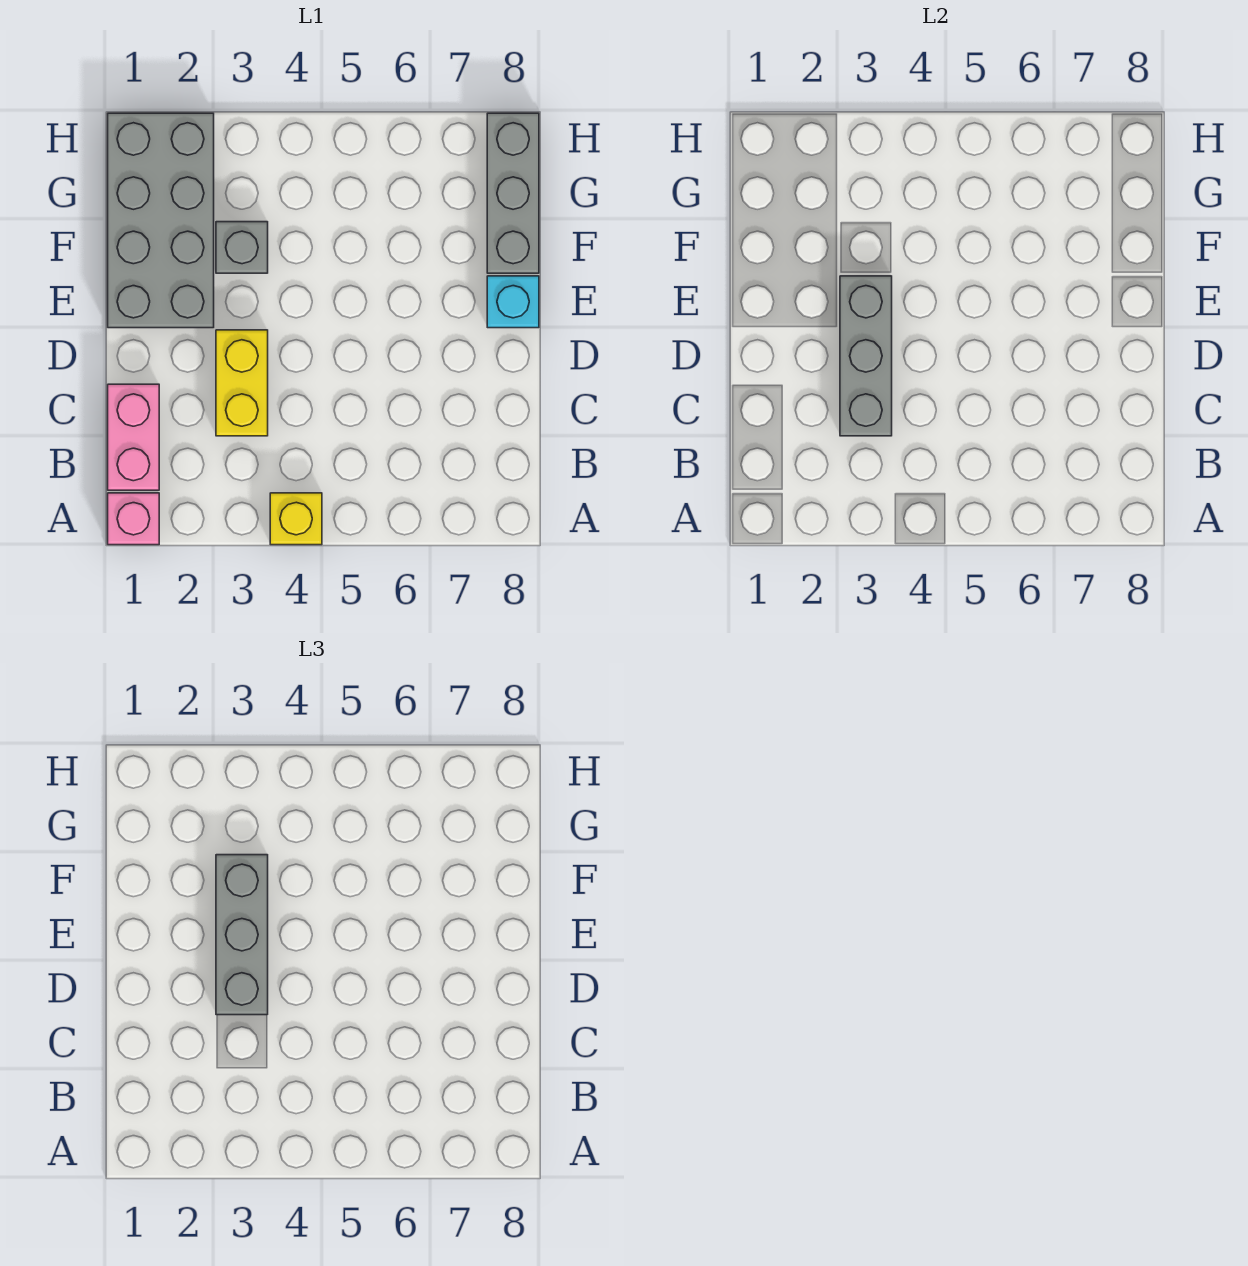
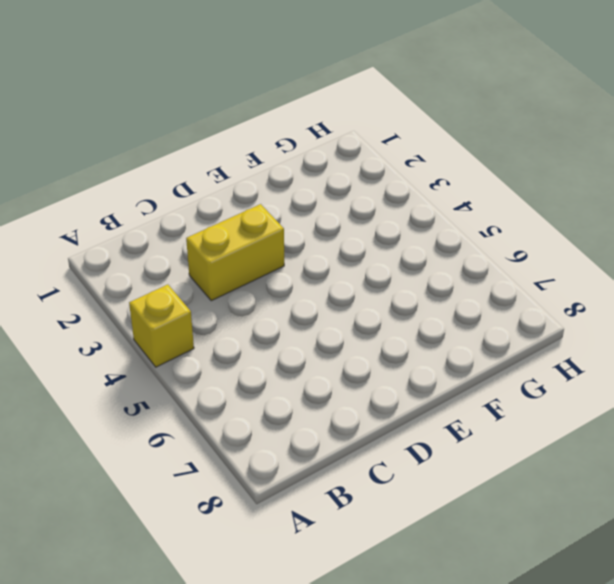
none -> pink 1x1 brick [108,493,159,545]
none -> pink 1x2 brick [108,384,159,490]

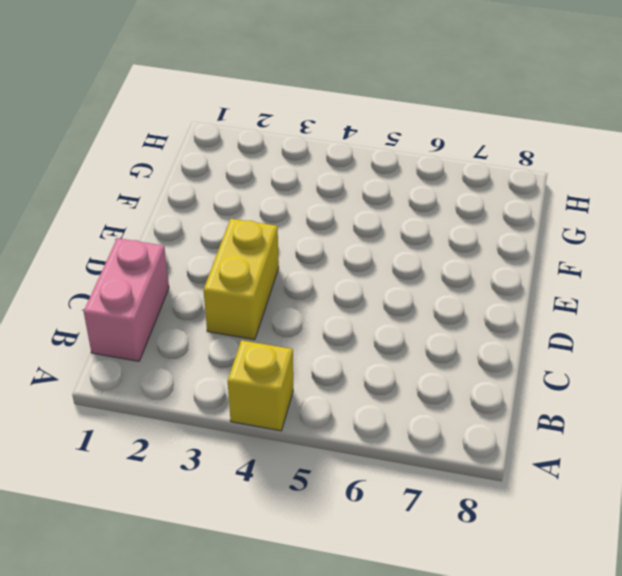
none -> pink 1x1 brick [108,493,159,545]
none -> grey 2x4 brick [108,113,214,328]

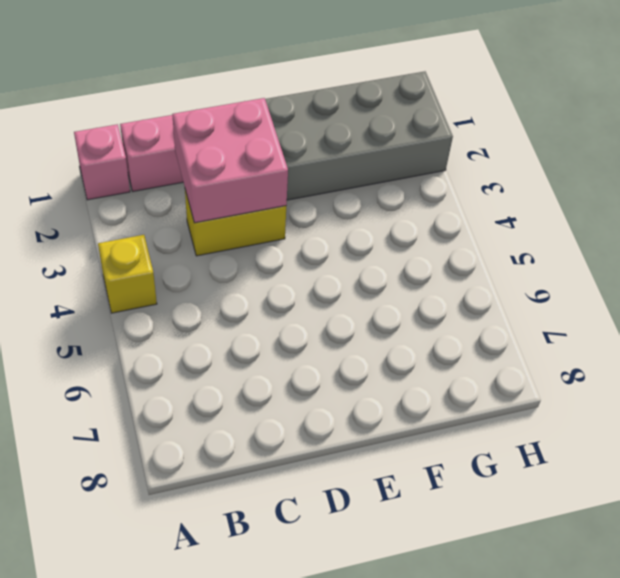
pink 2x2 brick [172,98,288,223] -> grey 1x3 brick [840,276,892,436]
none -> cyan 1x1 brick [487,276,539,328]
none -> grey 1x1 brick [216,222,268,273]

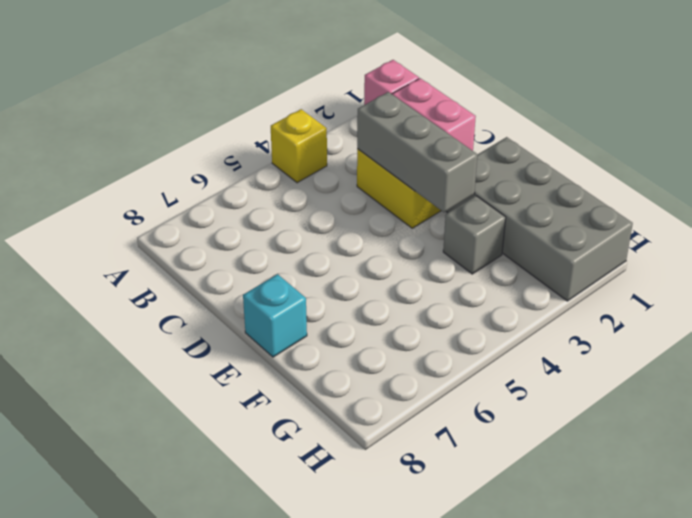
none -> grey 1x3 brick [487,113,539,273]
none -> grey 1x3 brick [216,855,268,1015]

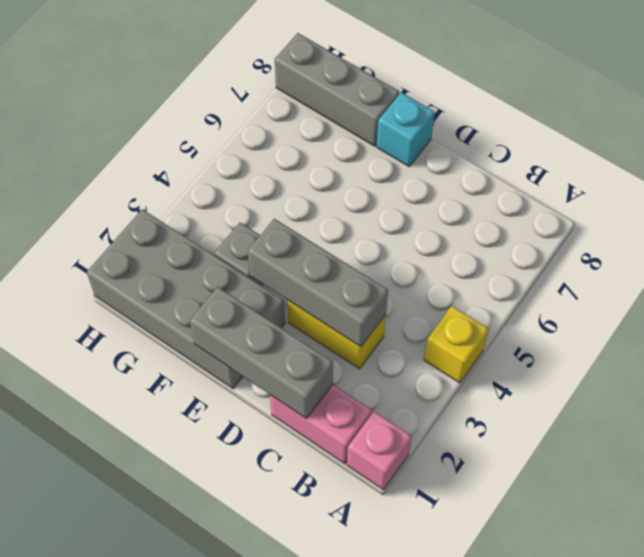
grey 1x3 brick [190,287,333,418] -> grey 1x3 brick moved to [216,855,268,1015]

